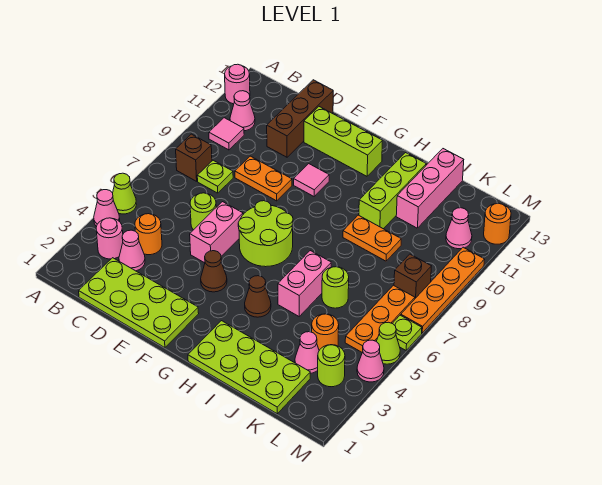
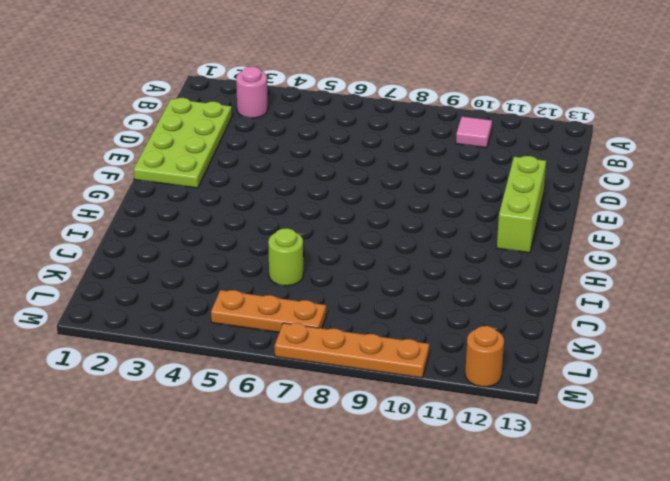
none -> pink 1x1 cone [94,190,120,227]
none -> lime 1x1 cone [113,173,137,214]
none -> pink 1x1 round brick [225,64,250,104]
none -> brown 1x1 brick [176,134,212,181]

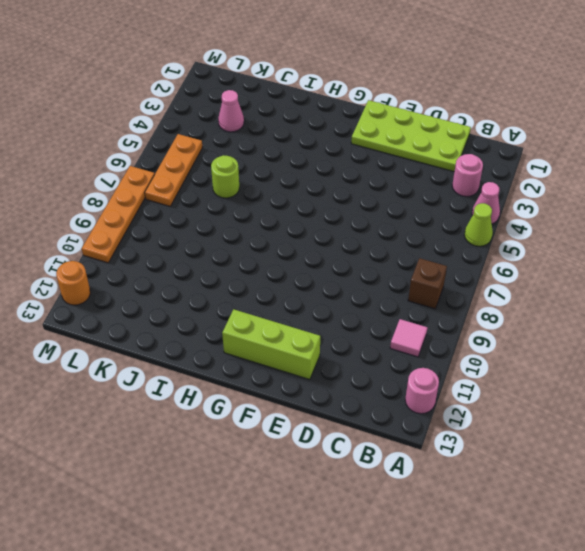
none -> pink 1x1 cone [230,91,255,131]
none -> pink 1x1 cone [119,230,145,271]
none -> orange 1x1 round brick [135,214,162,255]
none -> lime 1x1 plate [197,160,233,193]

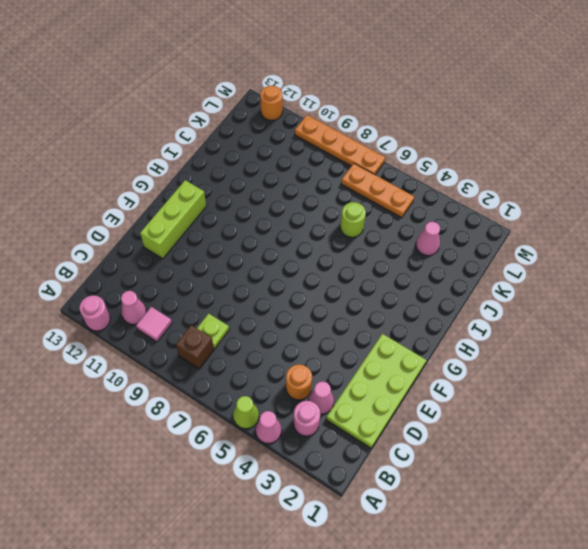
none -> lime 1x1 round brick [190,193,216,230]
none -> orange 1x2 plate [235,156,292,201]
none -> brown 1x3 brick [267,80,333,157]
none -> pink 1x2 brick [190,202,243,263]

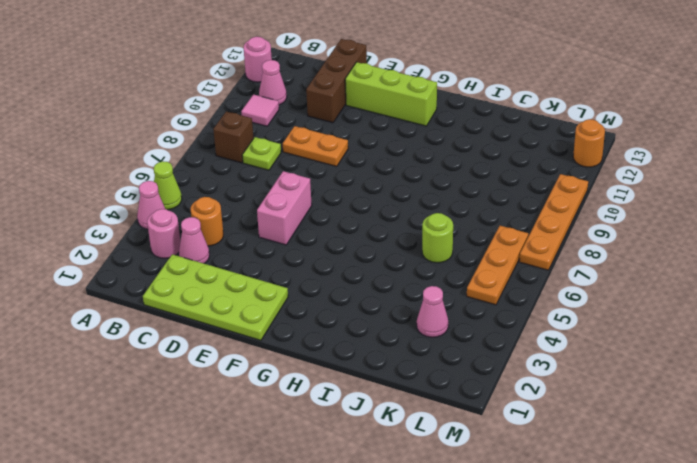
none -> lime 1x1 round brick [190,193,216,230]
none -> brown 1x1 cone [201,251,227,292]
none -> lime 2x2 round brick [238,201,293,267]
none -> pink 1x1 tile [294,164,329,196]

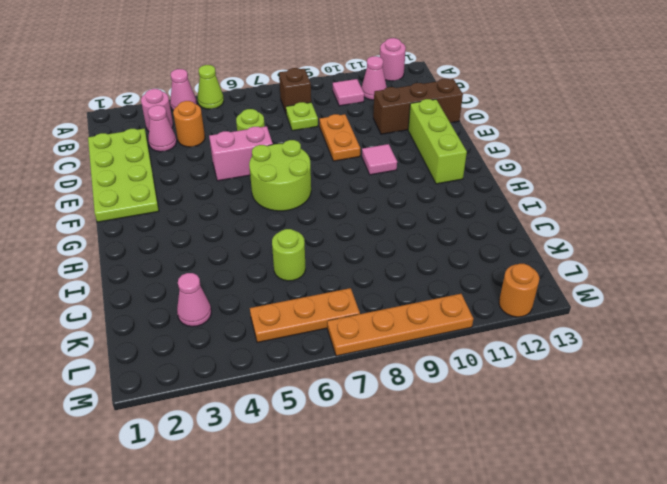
none -> brown 1x1 cone [201,251,227,292]
none -> lime 2x4 plate [188,321,310,414]
none -> brown 1x1 cone [245,276,271,317]
none -> pink 1x2 brick [278,251,331,316]

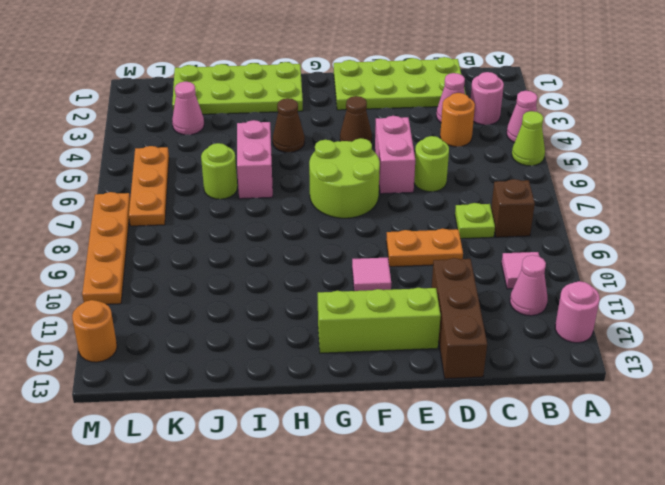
none -> orange 1x2 plate [343,215,401,261]
none -> lime 1x3 brick [359,153,426,229]
none -> pink 1x3 brick [396,149,464,228]
none -> orange 1x1 round brick [312,314,339,350]

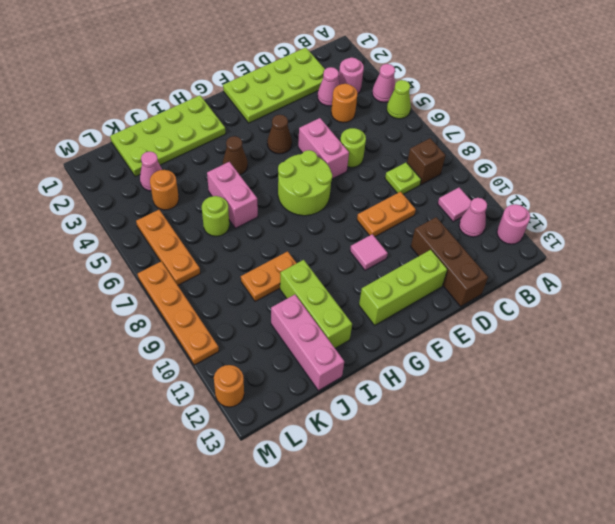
none -> lime 1x1 round brick [318,345,345,387]
none -> brown 1x1 brick [394,254,431,298]
none -> pink 1x1 cone [446,208,472,249]
none -> pink 1x1 cone [357,340,384,382]

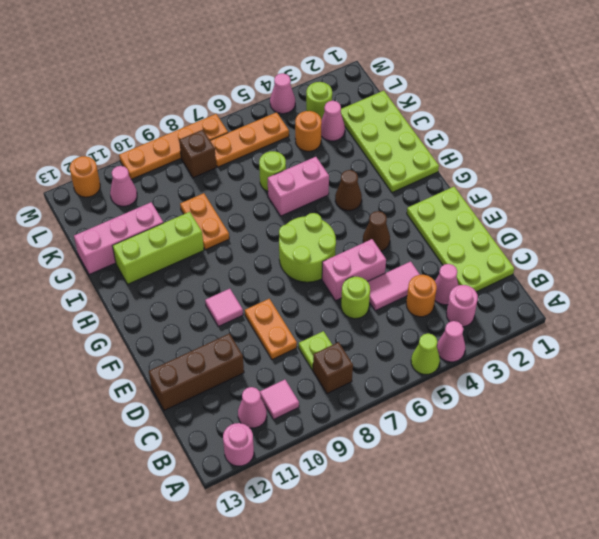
pink 1x2 tile [367,261,420,311] -> none
none -> lime 1x3 brick [304,107,382,176]
none -> lime 1x1 cone [376,322,400,364]
none -> lime 1x1 plate [392,315,422,350]

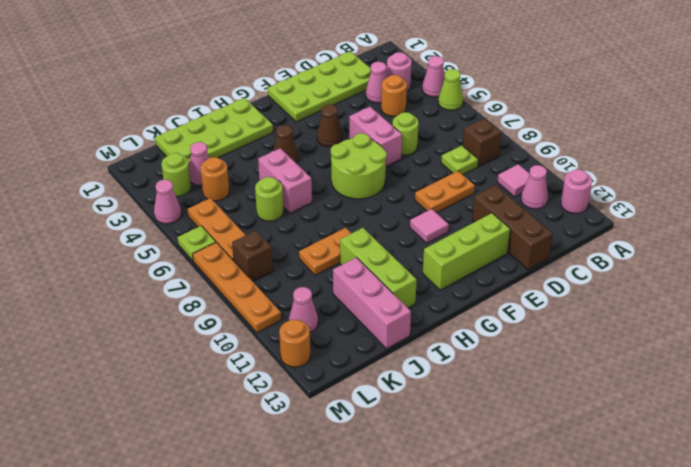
none -> lime 1x1 cone [376,322,400,364]

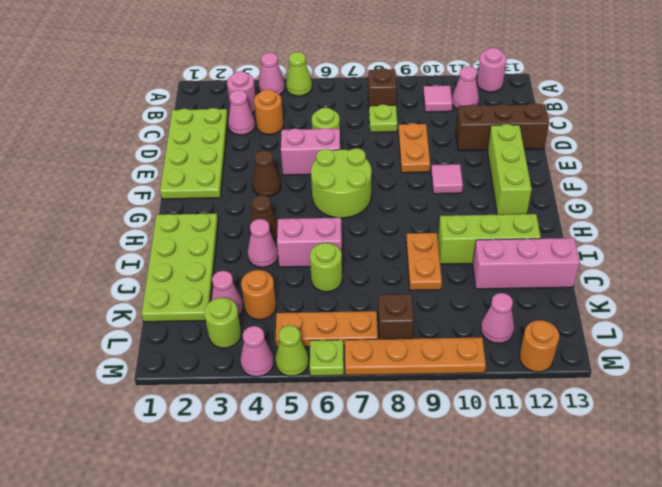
pink 1x1 cone [248,219,278,267] -> none

